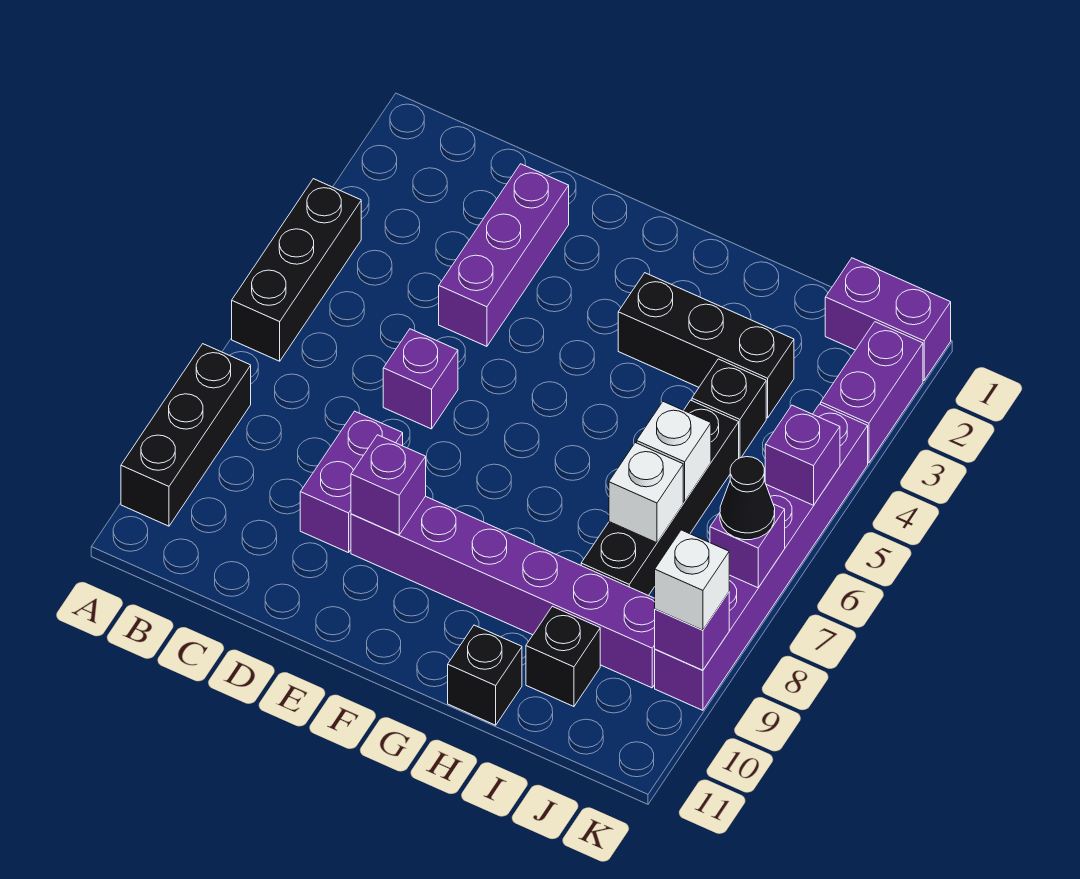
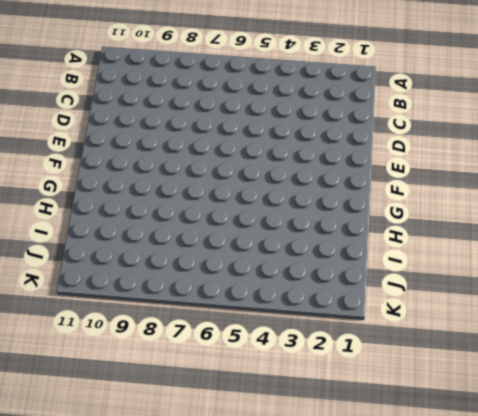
none -> black 1x3 brick [232,179,361,361]
none -> black 1x3 brick [121,344,251,526]
none -> purple 1x3 brick [439,164,569,346]

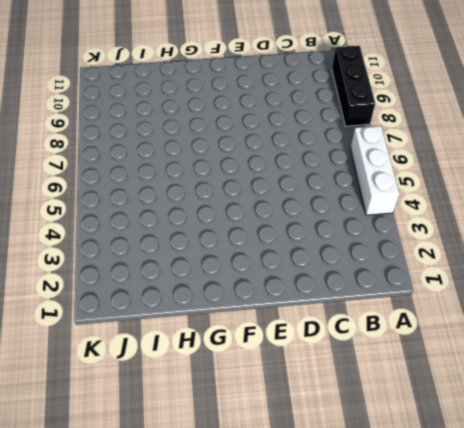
white 1x3 brick [350,126,400,215] -> black 1x3 brick [232,179,361,361]
none -> purple 1x3 brick [439,164,569,346]
none -> purple 1x1 brick [383,329,458,429]
none -> purple 1x2 brick [300,411,403,553]

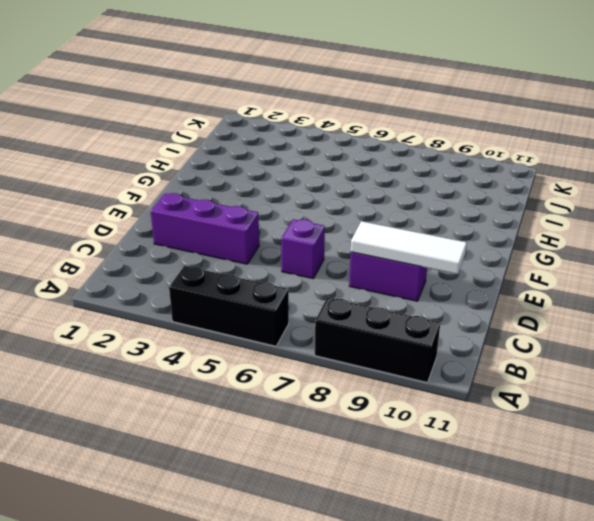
white 1x3 tile [351,221,467,274] -> none
none -> purple 1x6 brick [351,496,655,688]
none -> black 1x3 brick [618,273,794,418]
none -> black 1x1 brick [448,625,522,725]

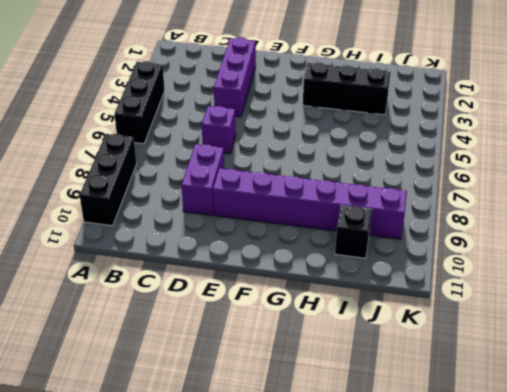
none -> black 1x1 brick [448,625,522,725]
none -> black 1x1 brick [692,359,766,458]
none -> black 1x4 brick [581,400,739,596]

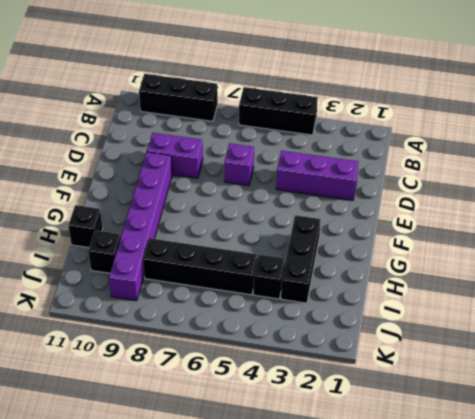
none -> purple 1x2 brick [825,258,951,380]
none -> purple 1x2 brick [821,322,923,463]
none -> purple 1x6 brick [655,404,868,710]

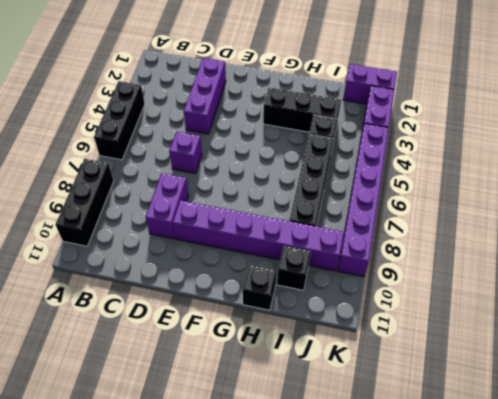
none -> purple 1x1 brick [351,435,426,535]
none -> white 1x1 brick [637,402,711,501]
none -> white 1x1 brick [609,443,683,543]

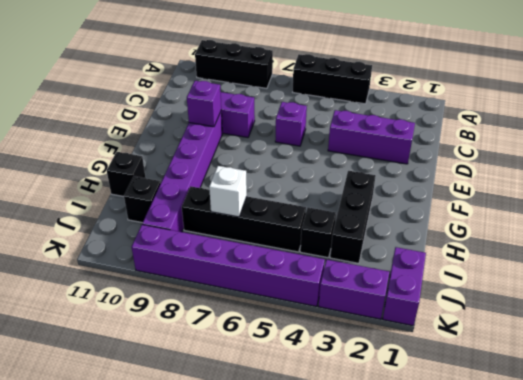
none -> white 1x1 brick [637,402,711,501]
none -> purple 1x1 brick [765,405,840,505]
none -> purple 1x1 brick [710,504,785,588]

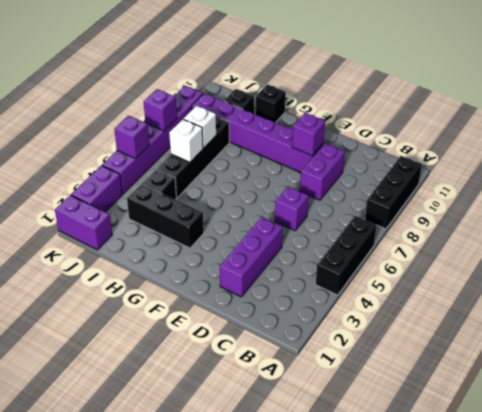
none -> purple 1x1 brick [655,592,729,670]
none -> black 1x1 cone [720,457,775,540]
none -> white 1x1 brick [655,530,729,630]

